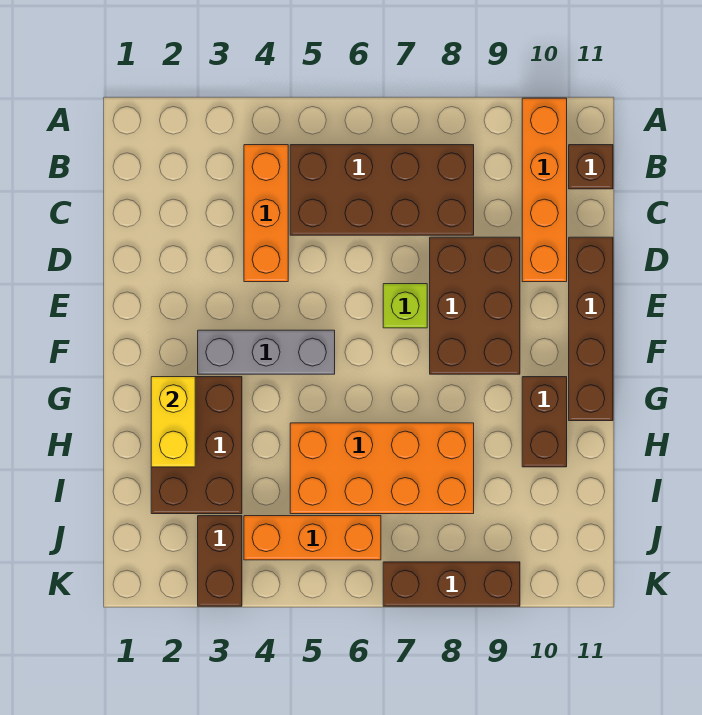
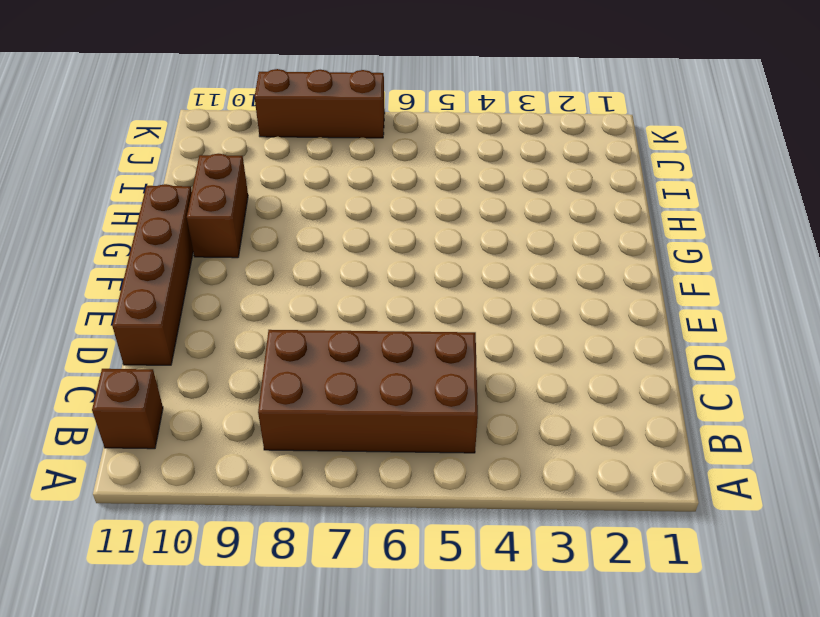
none -> orange 1x4 brick [522,98,567,282]
none -> orange 1x3 brick [244,145,288,282]
none -> brown 2x3 brick [430,237,520,374]

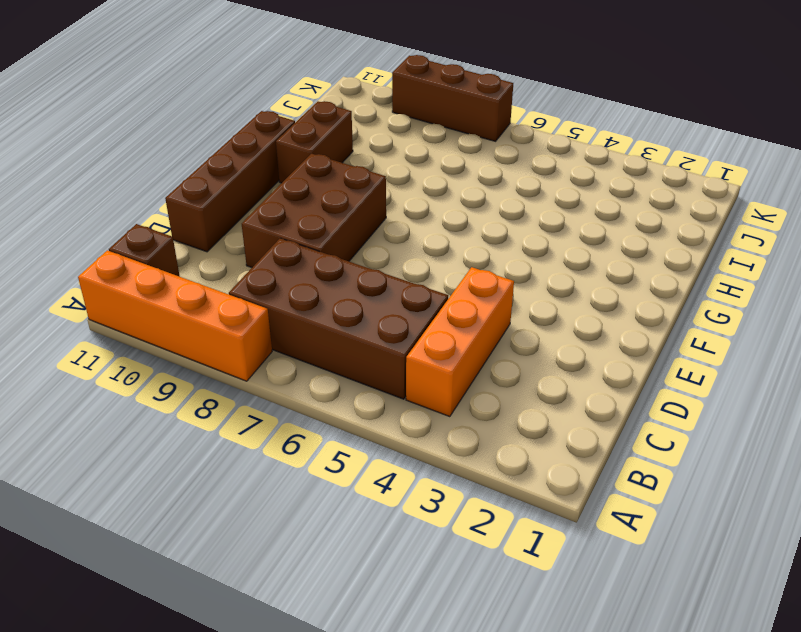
orange 1x4 brick [78,250,272,381] -> orange 1x4 brick turned to [522,98,567,282]
none -> lime 1x1 brick [383,284,427,328]
none -> grey 1x3 brick [198,330,335,374]
none -> brown 2x3 brick [151,377,242,514]

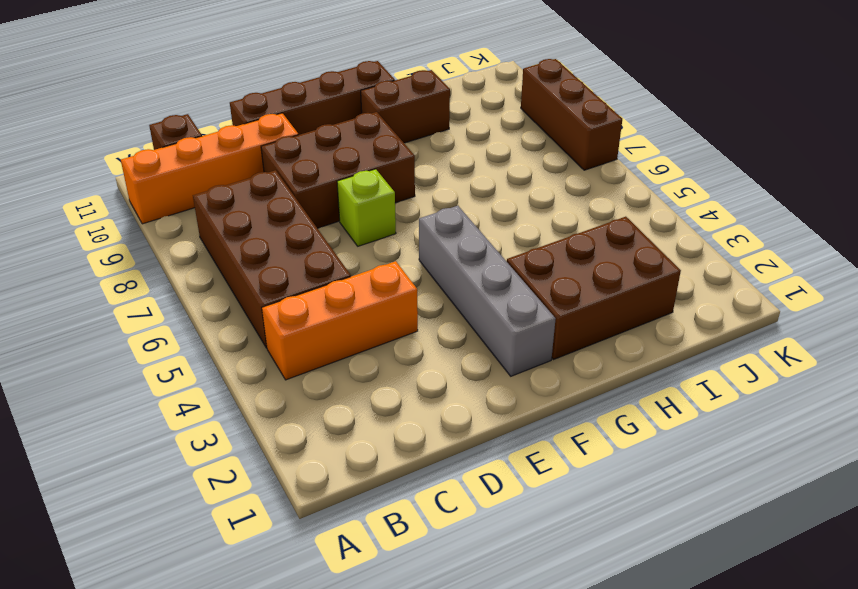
grey 1x4 brick [419,206,556,376] -> grey 1x3 brick [198,330,335,374]
none -> orange 2x4 brick [290,423,474,514]
none -> brown 1x2 brick [198,516,242,606]
none -> orange 1x3 brick [244,516,381,560]

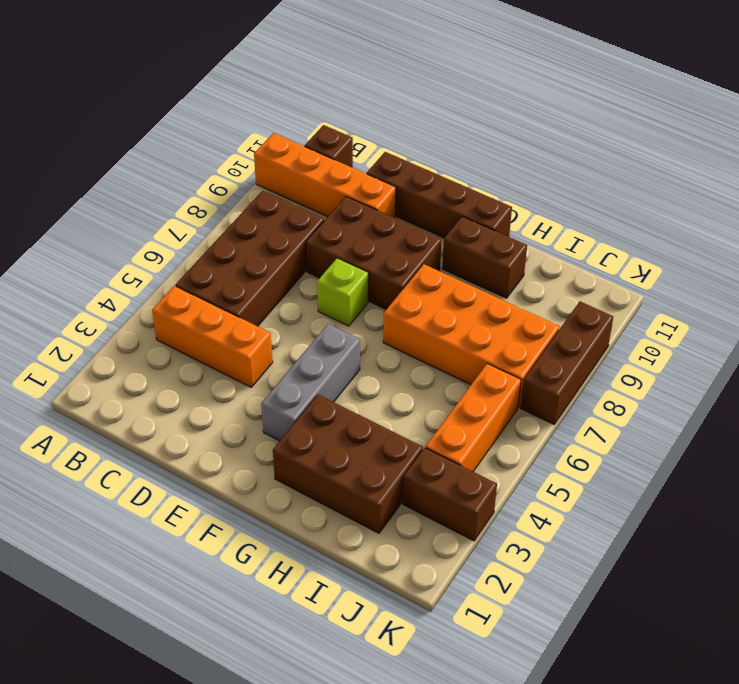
orange 2x4 brick [383,264,560,407] -> orange 2x4 brick turned to [290,423,474,514]
none -> yellow 1x2 brick [151,377,195,467]

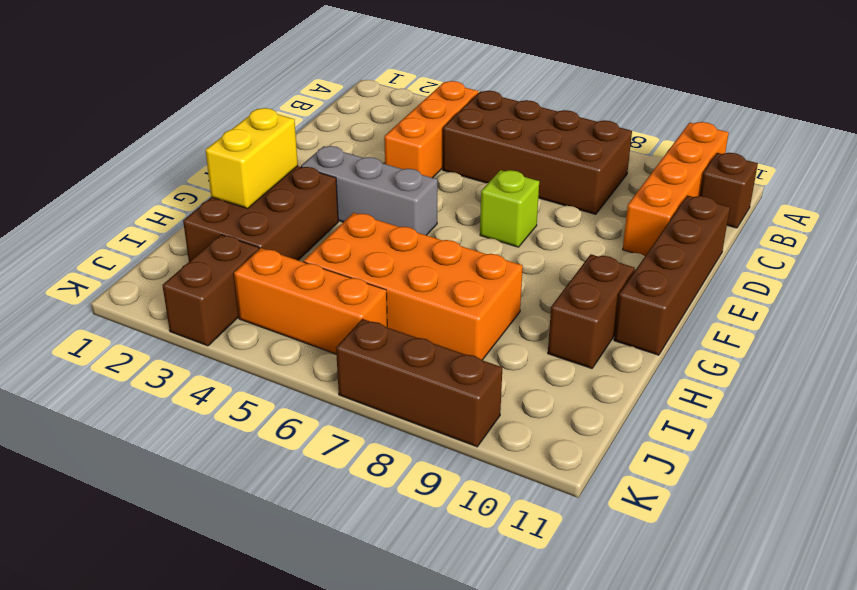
none -> brown 2x3 brick [430,237,520,374]

